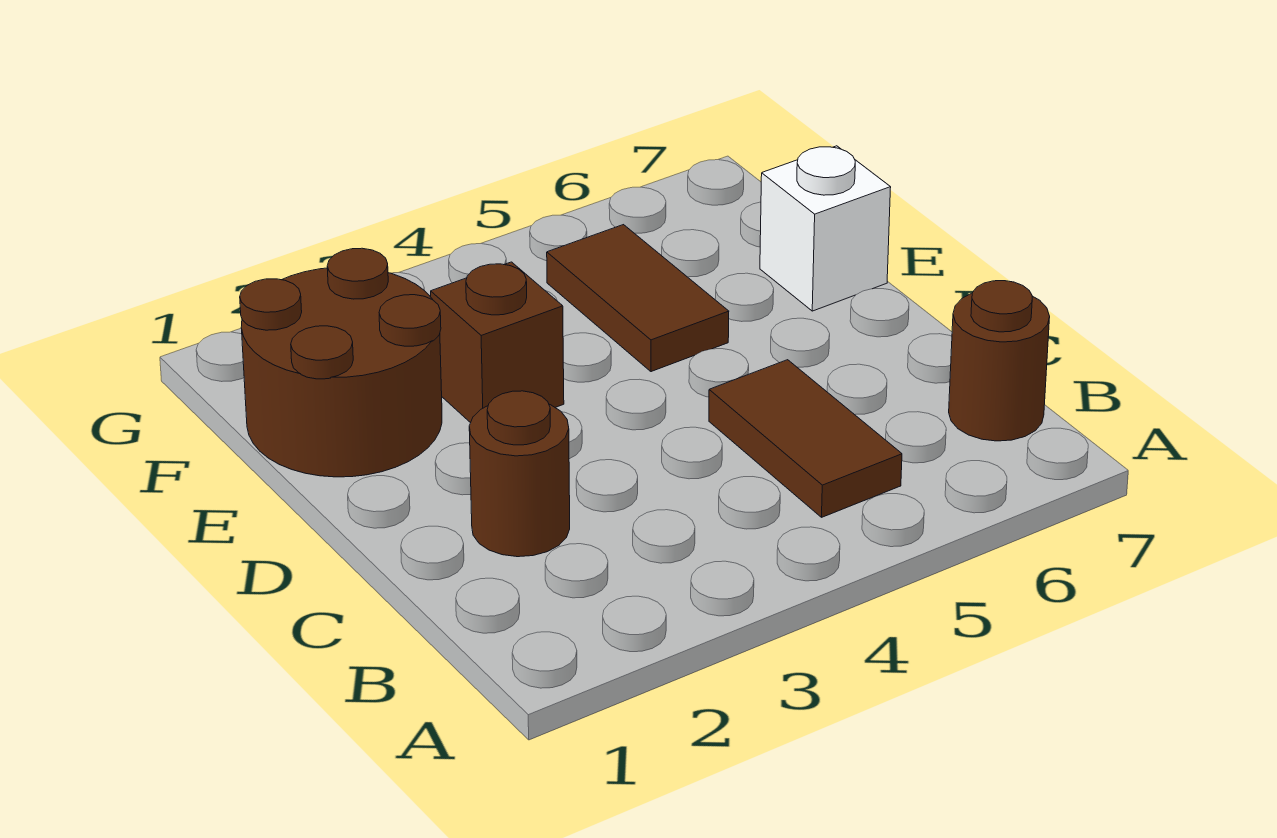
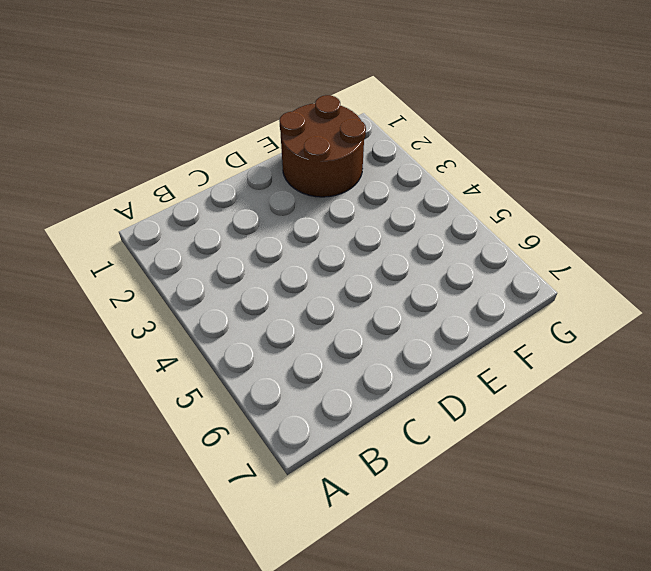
none -> brown 1x2 tile [709,360,902,517]
none -> brown 1x1 round brick [949,281,1050,441]

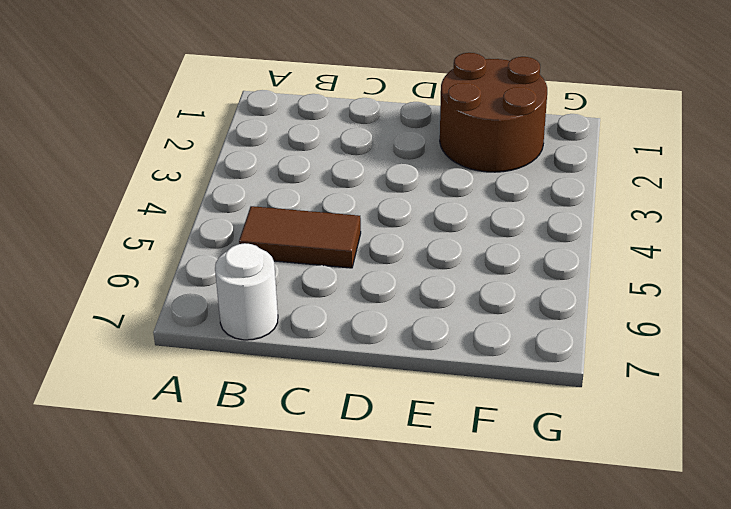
white 1x1 round brick [215,243,278,340] -> brown 1x1 round brick [949,281,1050,441]
none -> brown 1x1 round brick [469,391,570,557]
none -> brown 1x1 brick [431,262,564,423]

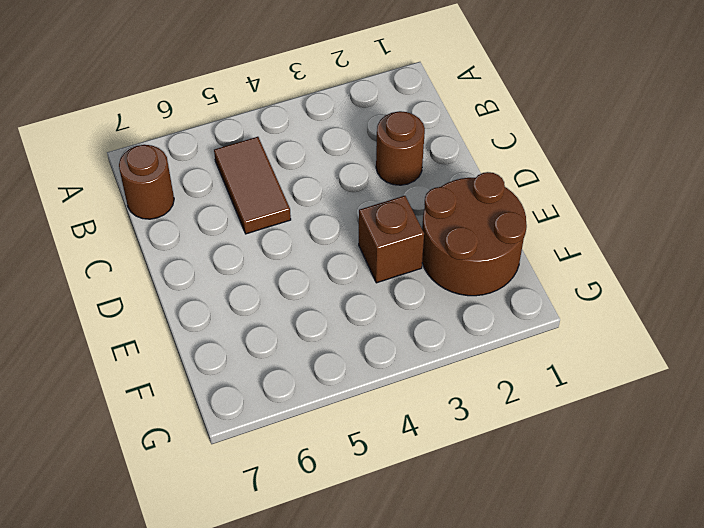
none -> brown 1x2 tile [547,225,729,372]
none -> white 1x1 brick [760,146,891,311]

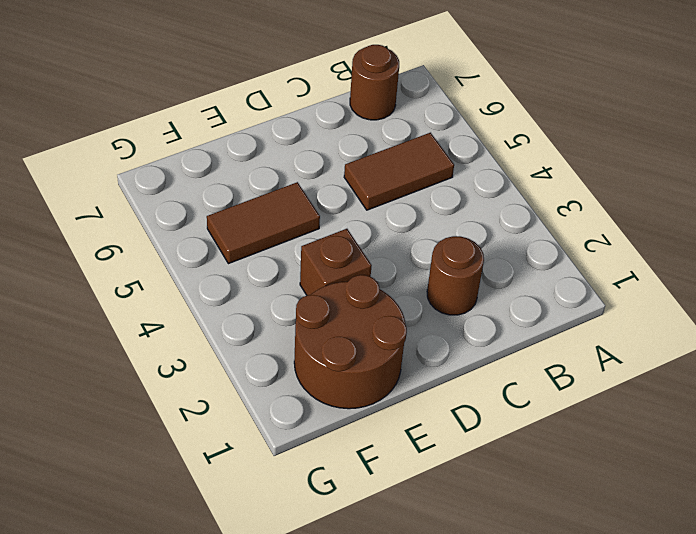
none -> white 1x1 brick [760,146,891,311]

